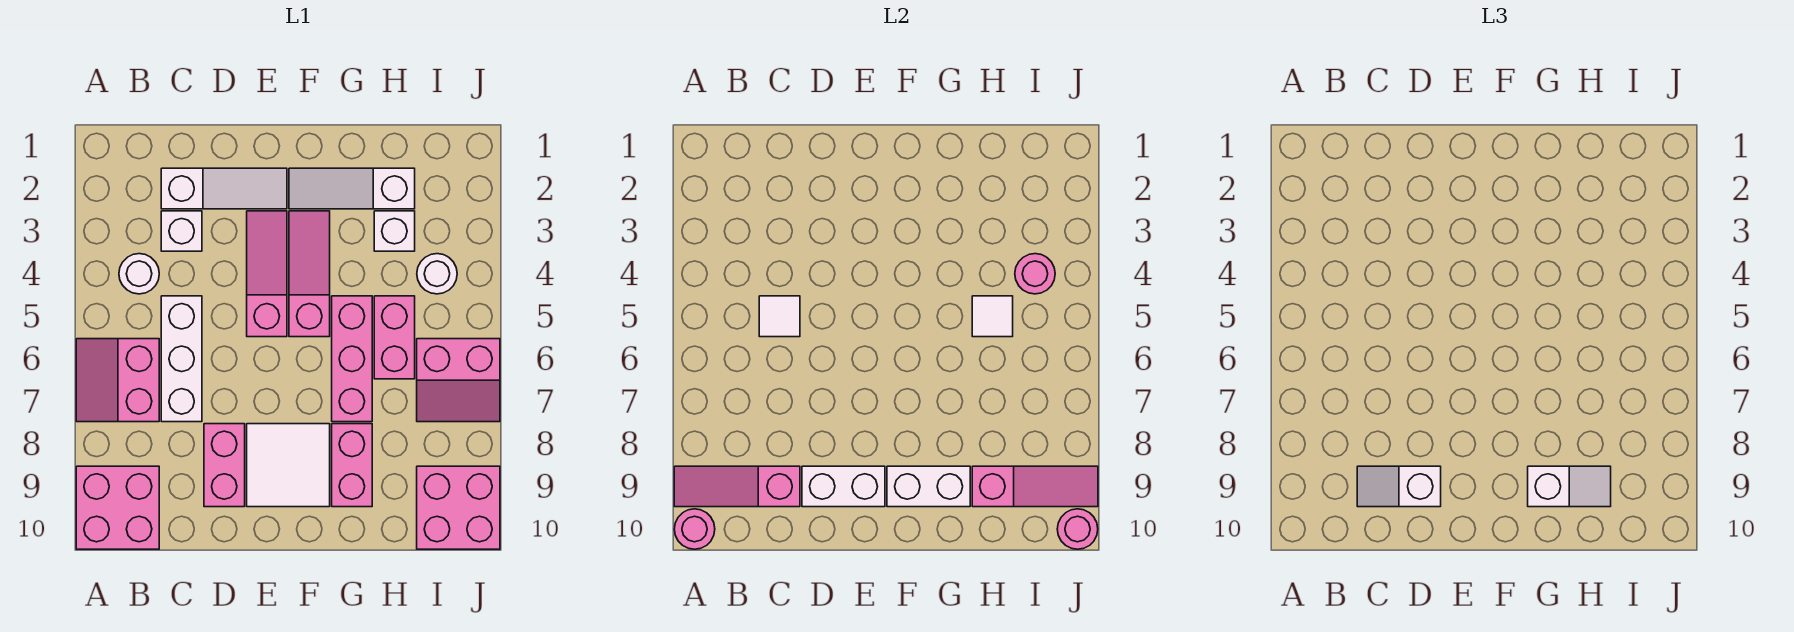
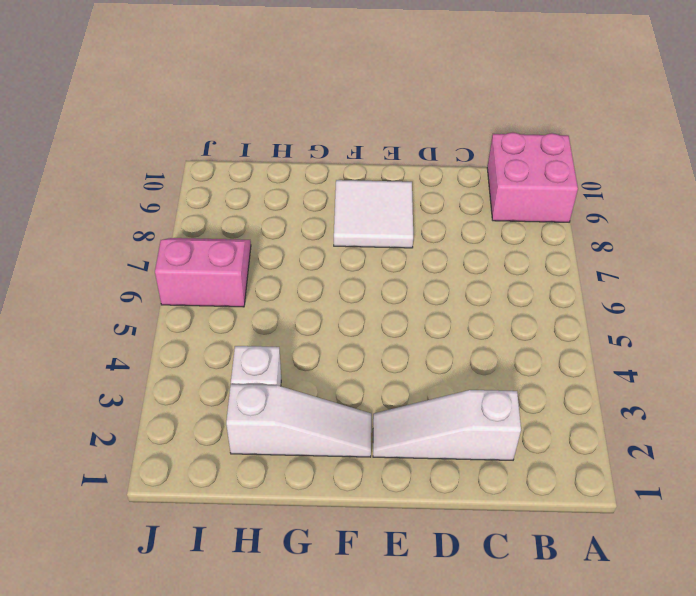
none -> pink 2x2 slope [76,339,159,422]
none -> white 1x1 round brick [119,254,159,294]
none -> white 1x1 brick [161,211,202,251]

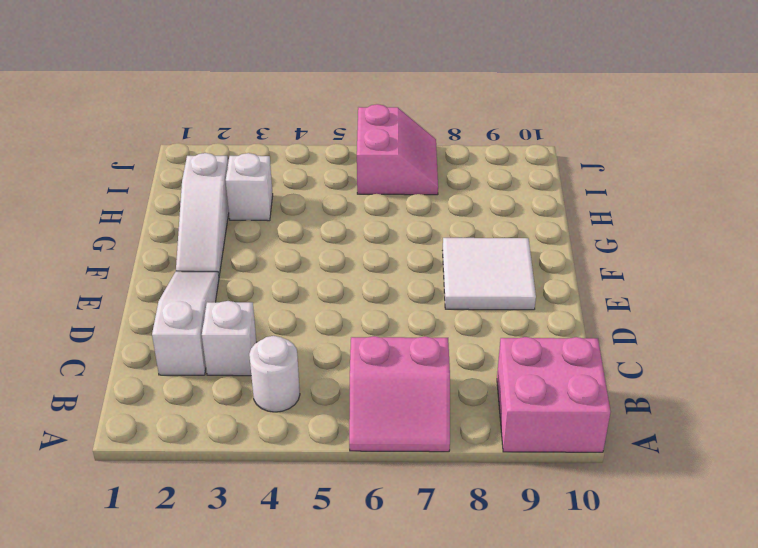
none -> white 1x3 brick [161,296,202,422]
none -> pink 1x2 brick [204,424,245,507]
none -> pink 1x3 slope [247,211,287,337]

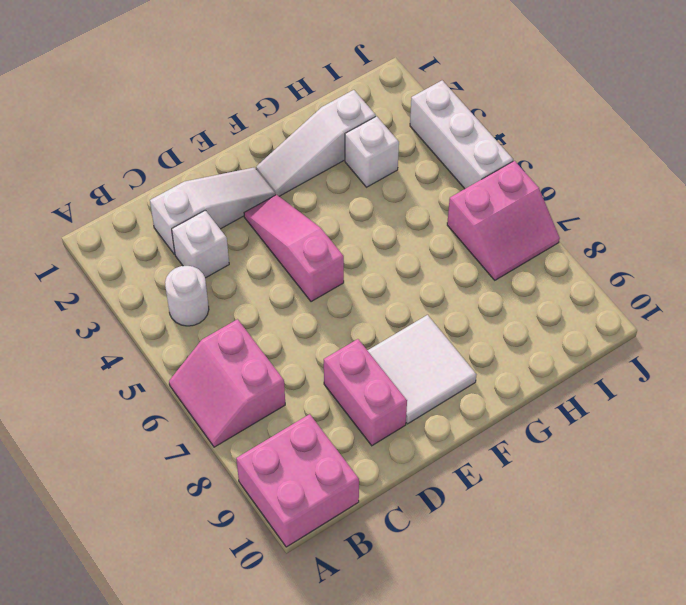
white 1x3 brick [410,80,513,189] -> white 1x3 brick moved to [161,296,202,422]
none -> pink 1x3 slope [289,211,330,337]
none -> pink 1x3 brick [332,296,372,422]
none -> pink 1x2 brick [332,424,372,507]

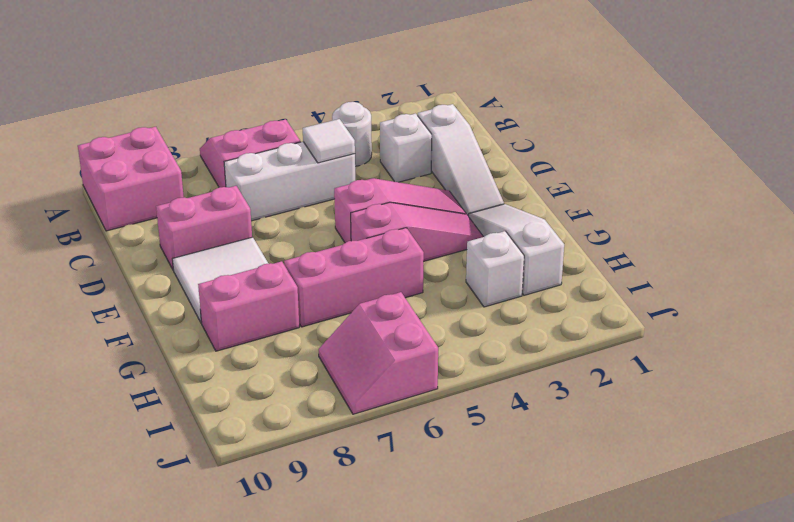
none -> pink 1x2 brick [374,296,415,379]
none -> white 1x1 round brick [417,254,457,294]
none -> pink 2x2 brick [417,466,500,549]

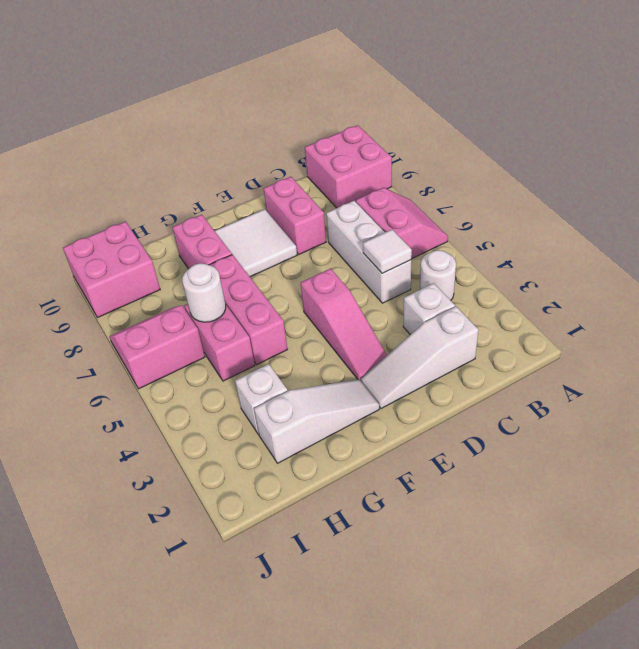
white 1x1 round brick [182,263,226,322] -> white 1x1 round brick moved to [417,254,457,294]
none -> pink 1x3 slope [289,211,330,337]
none -> pink 1x3 slope [674,466,800,507]
none -> pink 1x1 round brick [674,509,715,549]

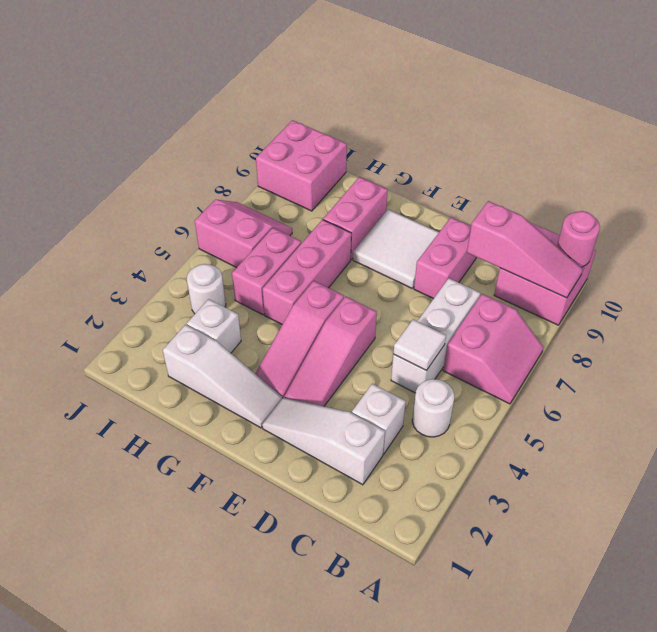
none -> white 1x2 brick [802,466,885,507]
none -> white 1x2 brick [887,466,970,507]
none -> white 1x1 tile [972,296,1013,337]

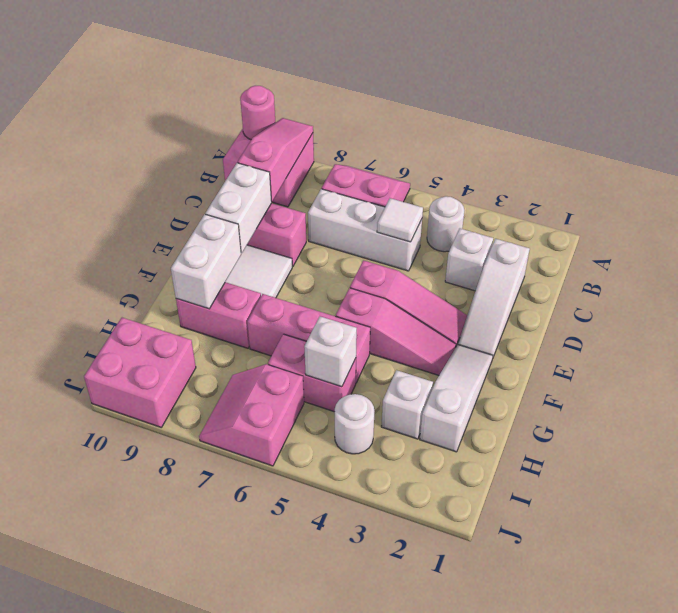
white 1x1 brick [304,316,357,387] -> white 1x1 tile [972,296,1013,337]
none -> pink 1x3 slope [972,466,1098,507]
none -> pink 1x1 round brick [1015,254,1055,294]
none -> pink 1x1 round brick [1057,509,1098,549]

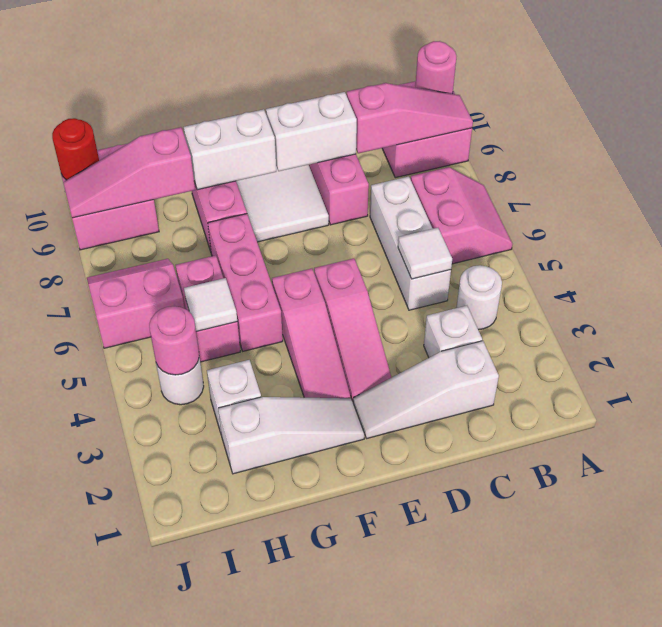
red 1x1 round brick [52,118,99,180] -> pink 1x1 round brick [1057,509,1098,549]
none -> white 1x2 slope [1357,466,1441,507]
none -> white 1x2 slope [1528,466,1611,507]

